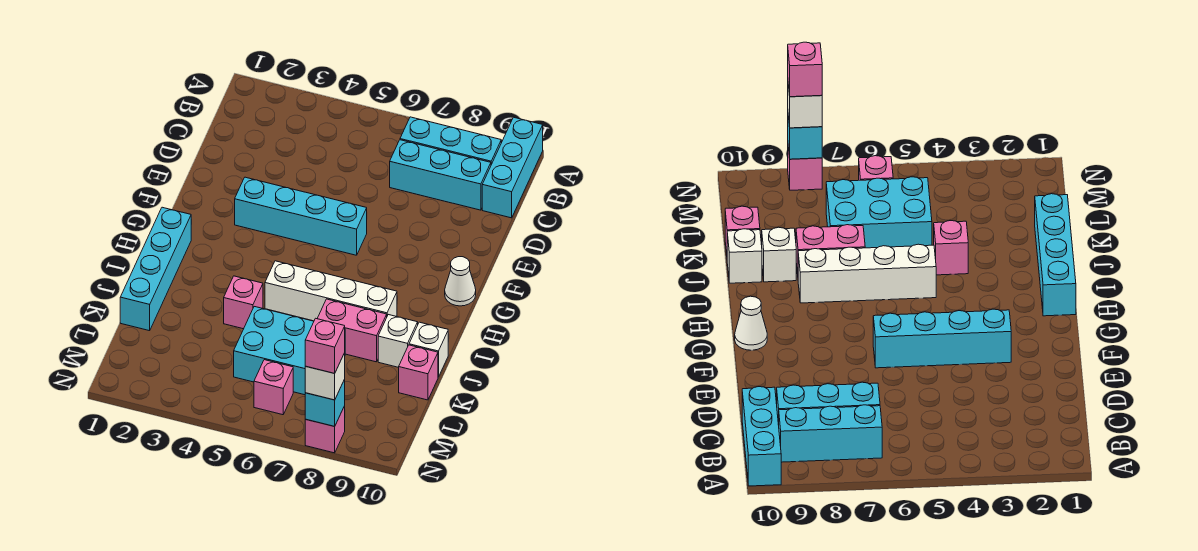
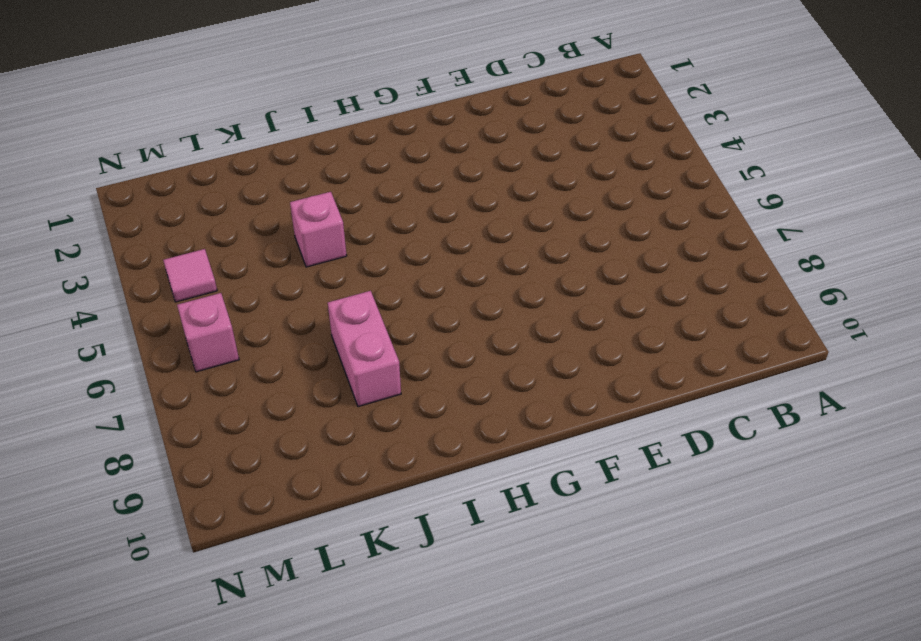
pink 1x1 tile [163,249,217,302] -> none
none -> cyan 1x3 brick [482,117,543,218]
none -> cyan 1x3 brick [400,117,501,164]
none -> cyan 1x3 brick [390,140,491,210]

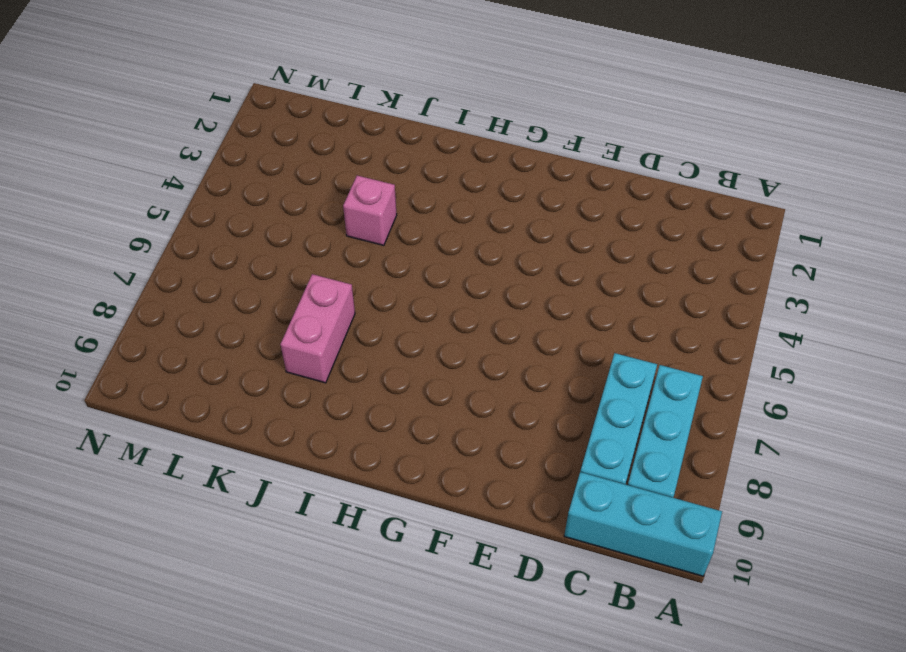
none -> cyan 1x4 brick [235,177,367,255]
none -> white 1x1 cone [445,257,476,306]
none -> cyan 1x4 brick [120,207,191,331]

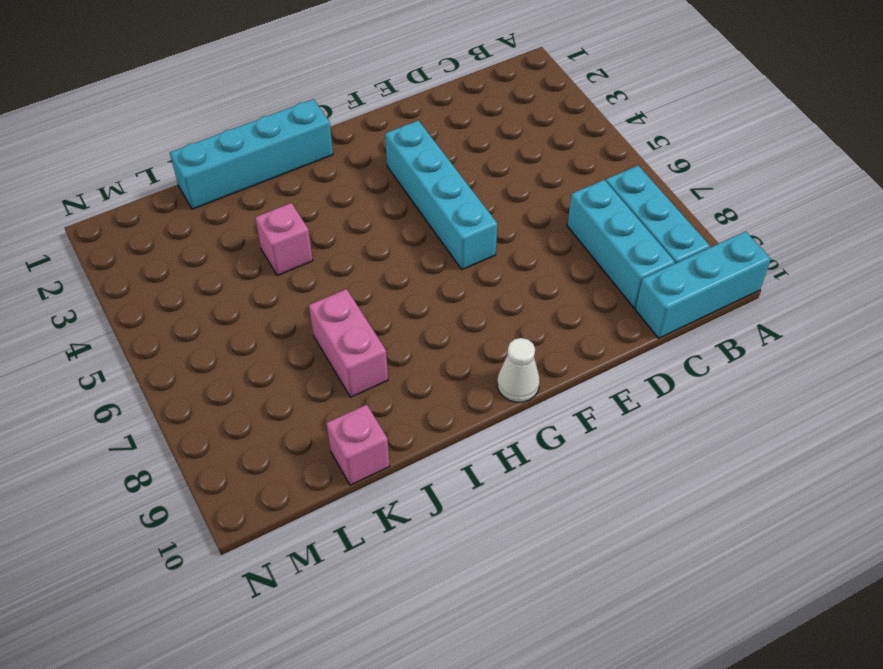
none -> white 1x4 brick [265,261,397,321]
none -> white 1x1 brick [378,315,418,367]
none -> white 1x1 brick [409,322,448,377]

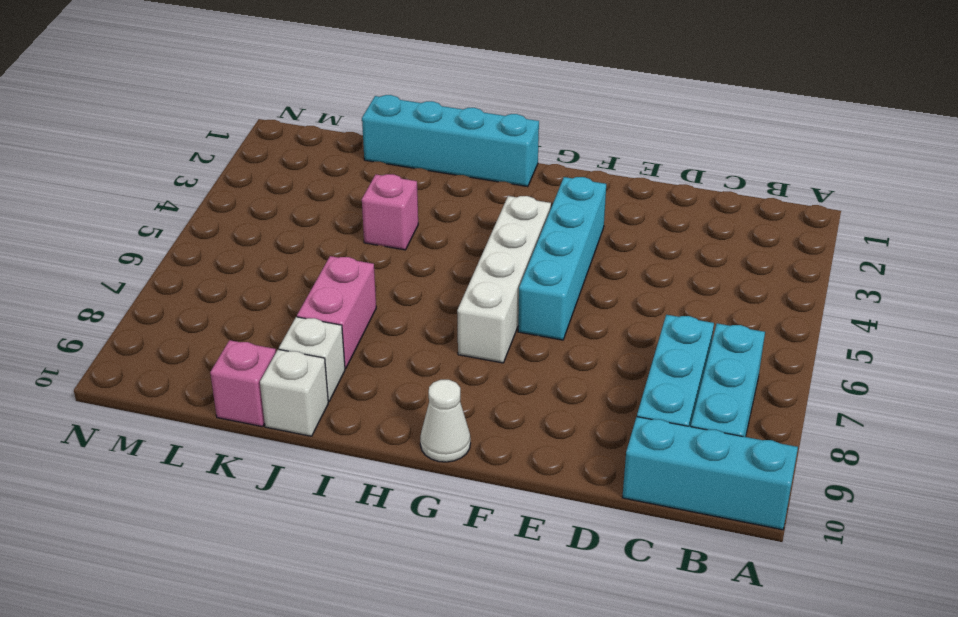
white 1x4 brick [457,196,551,363] -> white 1x4 brick moved to [265,261,397,321]
none -> cyan 2x3 brick [234,307,314,395]
none -> pink 1x1 brick [254,360,293,415]
none -> pink 1x1 brick [305,406,345,453]

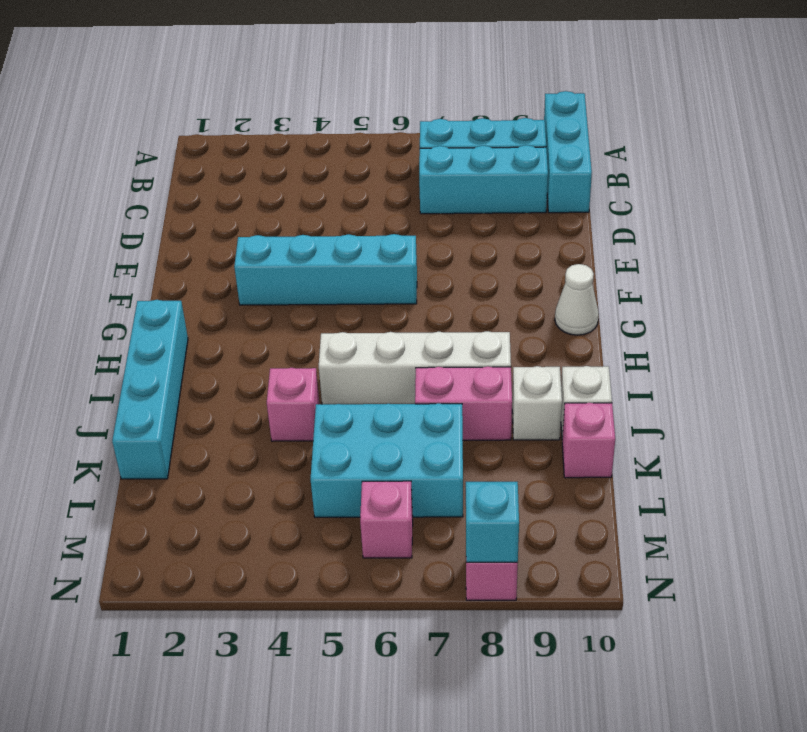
none -> white 1x1 brick [305,353,345,400]
none -> pink 1x1 brick [305,318,345,373]

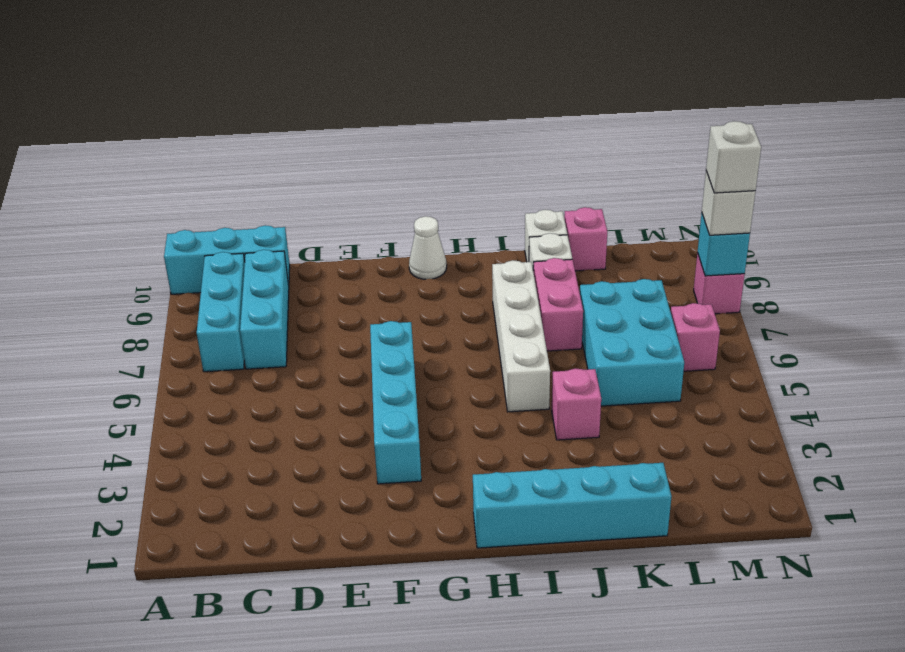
white 1x1 brick [706,121,761,193] -> pink 1x1 brick [305,318,345,373]

